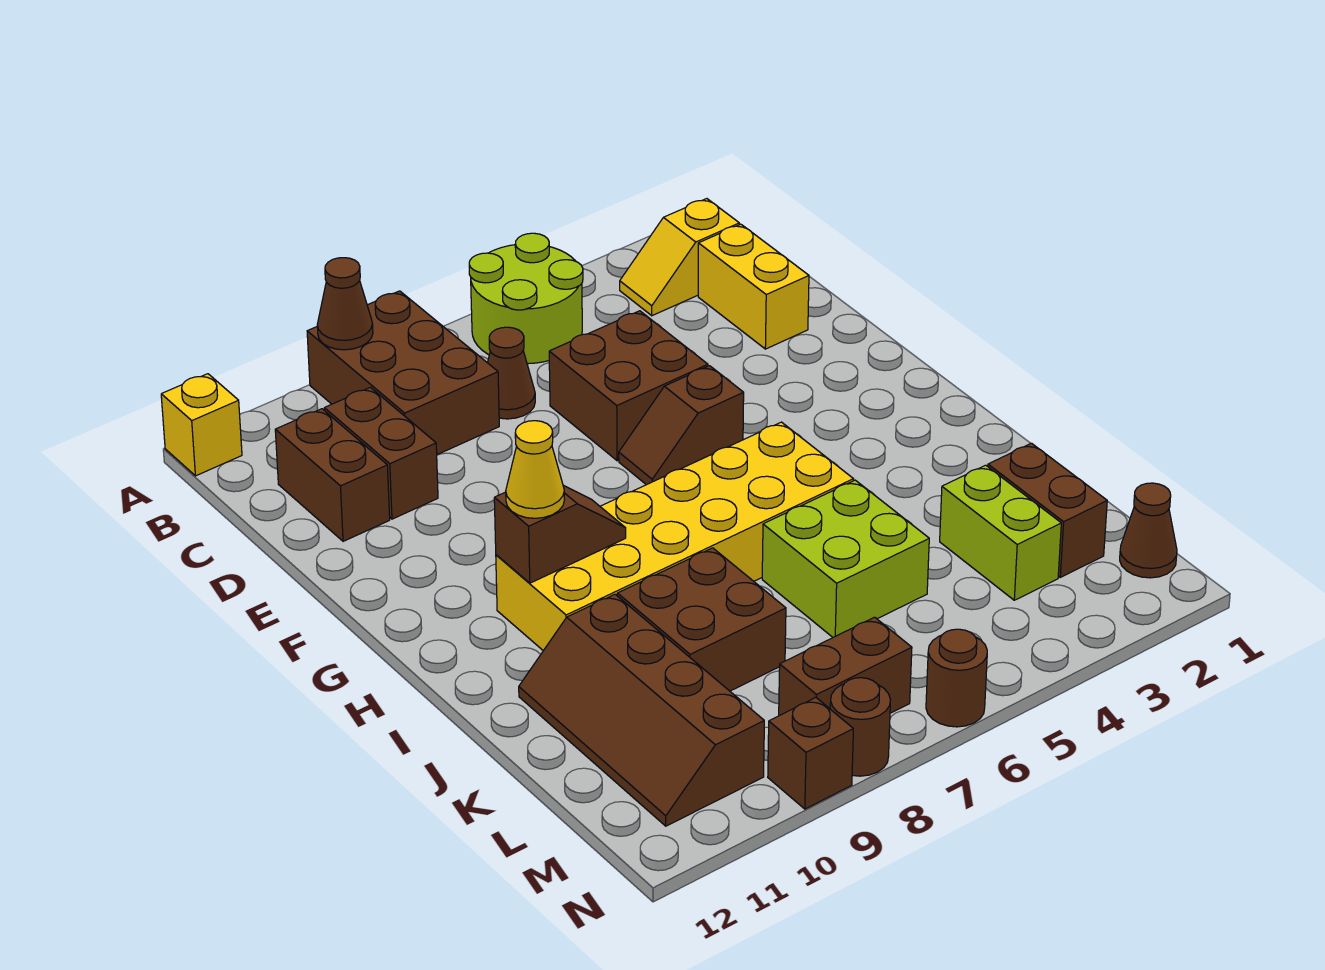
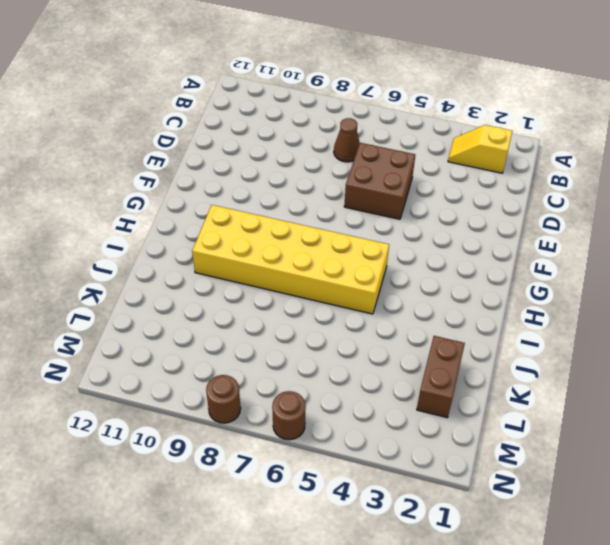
none -> lime 2x2 round brick [469,233,583,364]
none -> brown 2x3 brick [307,291,499,455]
none -> yellow 1x1 brick [161,374,242,476]

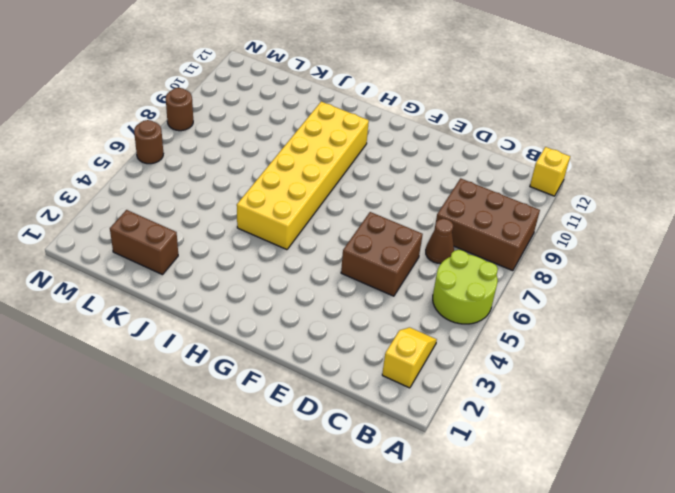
none -> yellow 1x2 brick [698,224,809,349]
none -> brown 1x2 brick [324,387,438,519]
none -> brown 1x2 brick [275,409,390,541]

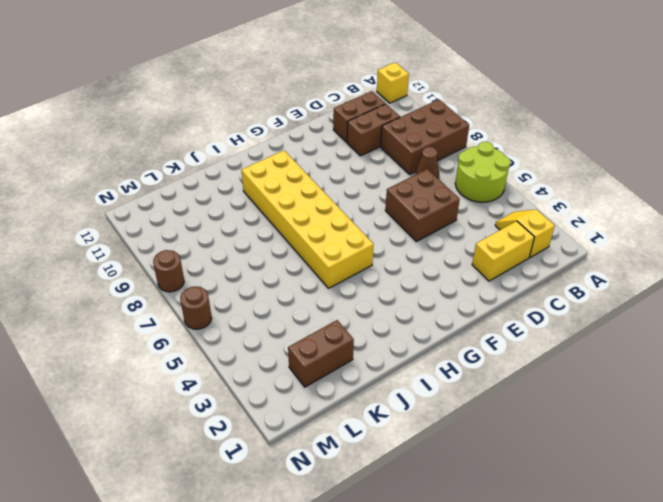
none -> brown 1x2 slope [619,366,744,485]
none -> lime 2x2 brick [762,480,929,637]
none -> brown 2x2 brick [617,548,786,691]

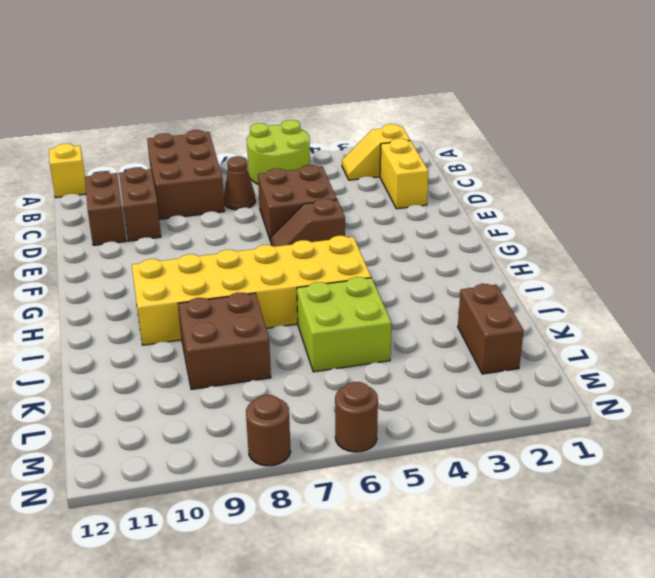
none -> brown 2x4 slope [519,594,764,826]
none -> lime 1x2 brick [940,465,1061,600]
none -> brown 1x1 cone [1120,483,1177,578]

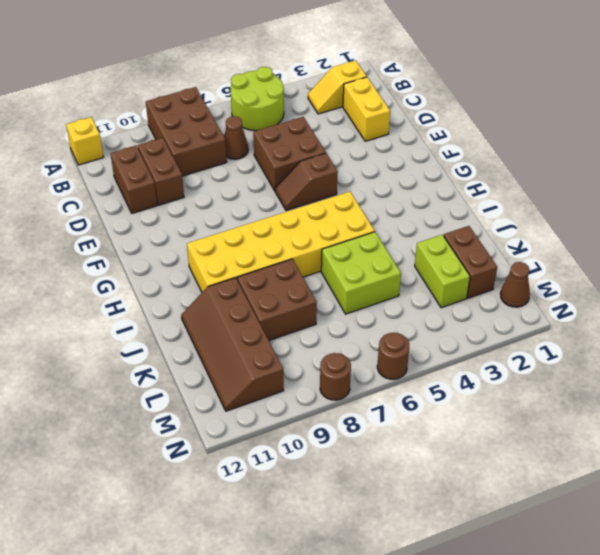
none -> brown 1x2 brick [779,617,912,716]
none -> brown 1x1 brick [768,698,853,809]
none -> brown 1x1 cone [317,258,373,350]

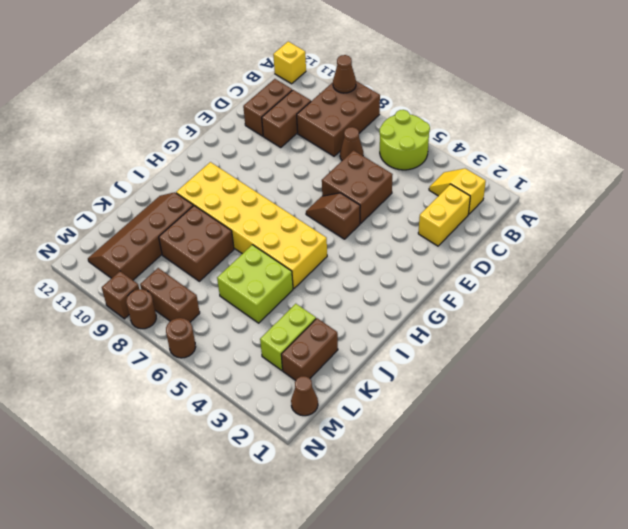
none -> brown 1x2 slope [494,485,626,583]
none -> yellow 1x1 cone [506,421,565,518]

